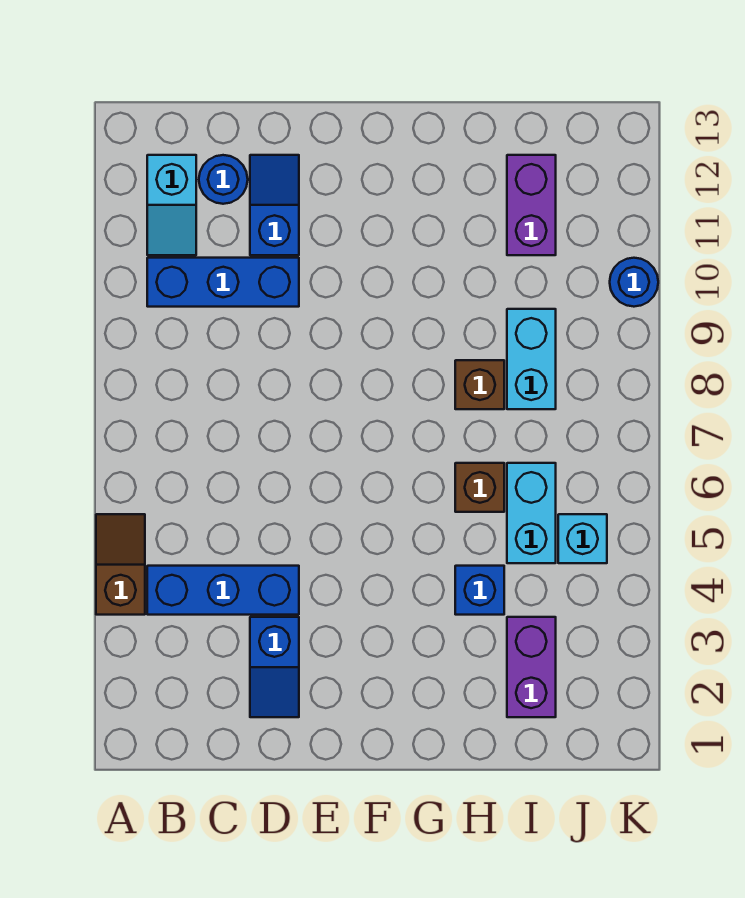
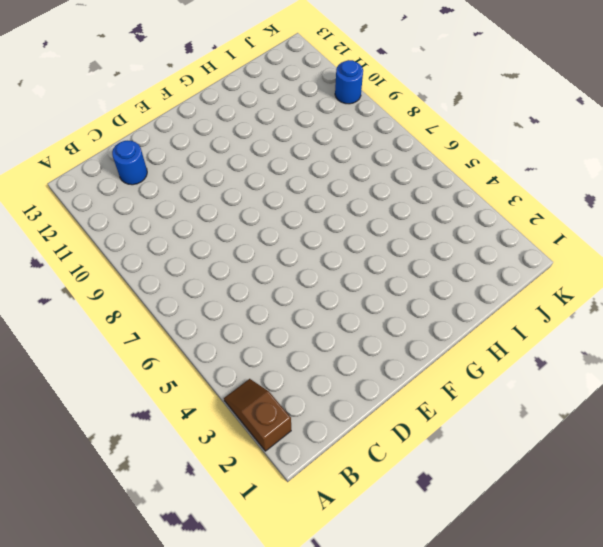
brown 1x2 slope [224,379,291,451] -> brown 1x2 slope moved to [96,514,145,615]
none -> blue 1x3 brick [147,566,299,615]
none -> blue 1x3 brick [147,258,299,307]
none -> cyan 1x2 slope [147,155,196,255]

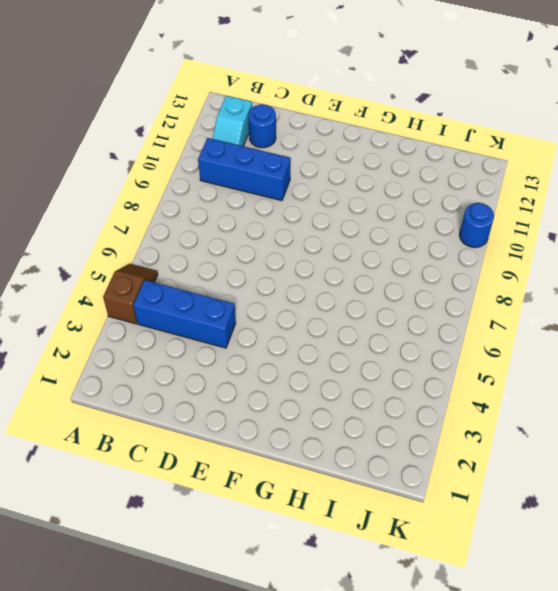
none -> blue 1x2 slope [250,617,299,717]
none -> blue 1x2 slope [250,155,299,255]
none -> blue 1x1 brick [455,566,504,615]

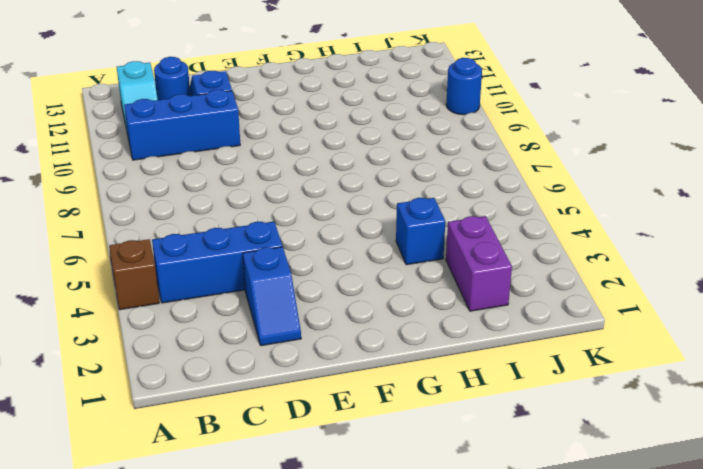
none -> brown 1x1 brick [455,463,504,512]
none -> brown 1x1 brick [455,360,504,409]
none -> cyan 1x2 brick [507,463,556,563]

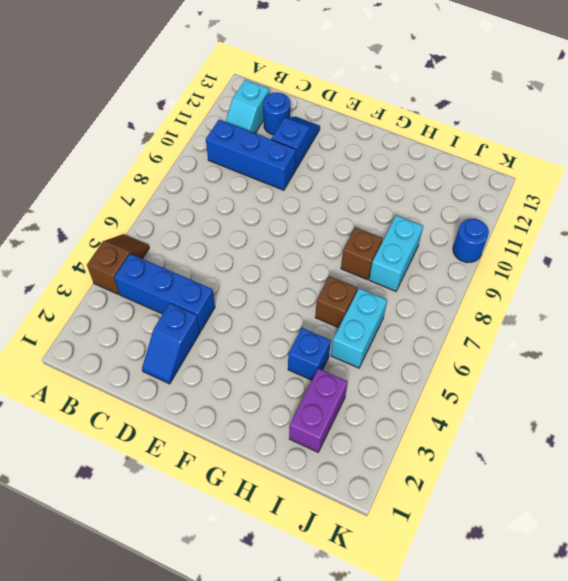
none -> purple 1x2 brick [507,155,556,255]
none -> cyan 1x1 brick [558,514,607,563]

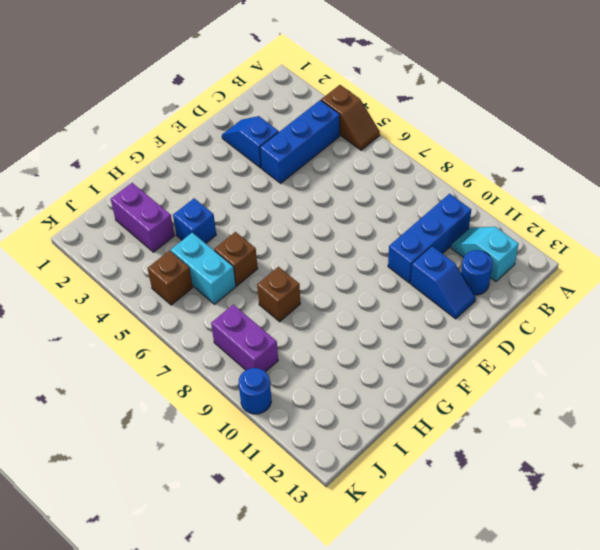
brown 1x1 brick [148,251,193,305] -> cyan 1x1 brick [558,514,607,563]
purple 1x2 brick [211,305,278,372] -> purple 1x2 brick moved to [507,155,556,255]
none -> cyan 1x2 brick [507,309,556,409]

